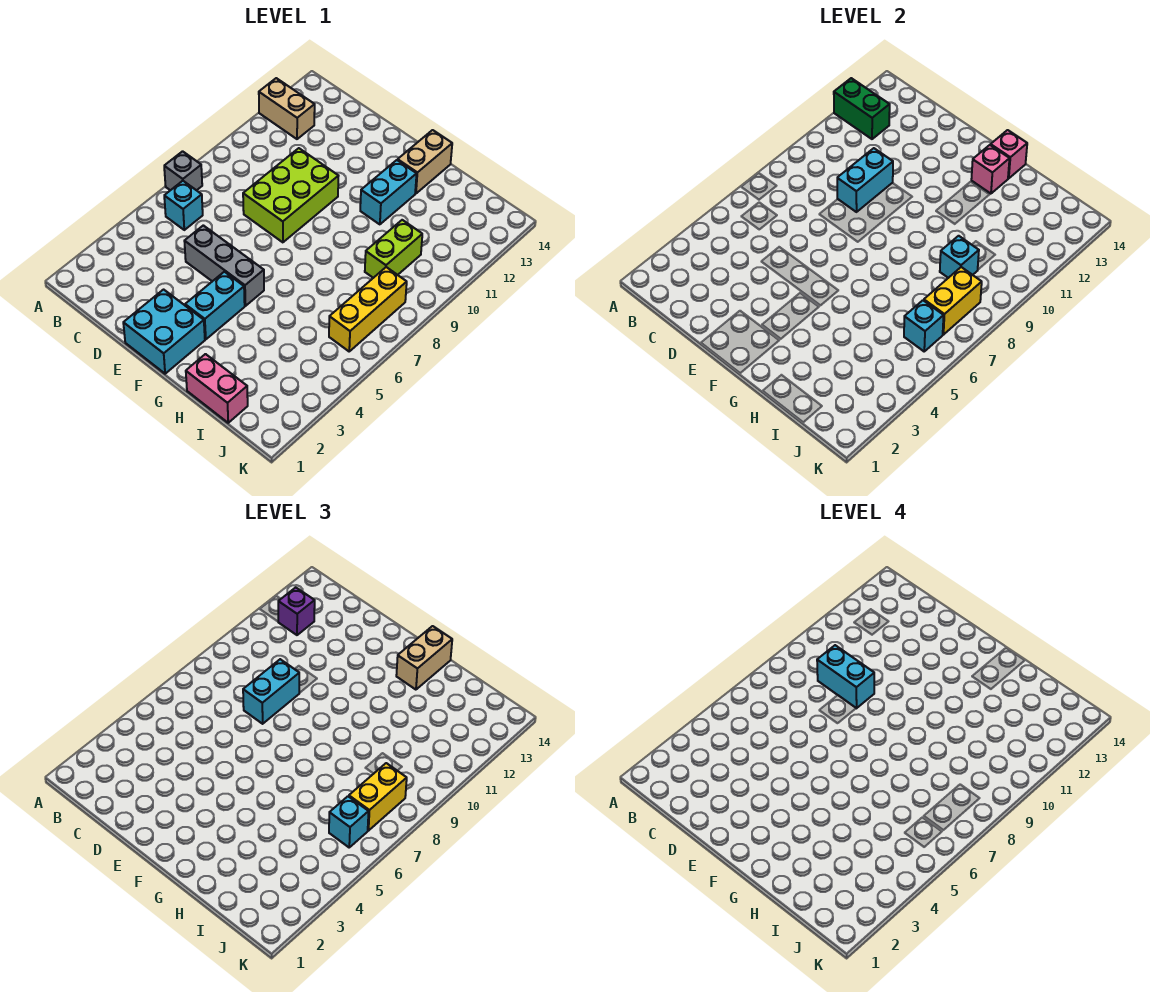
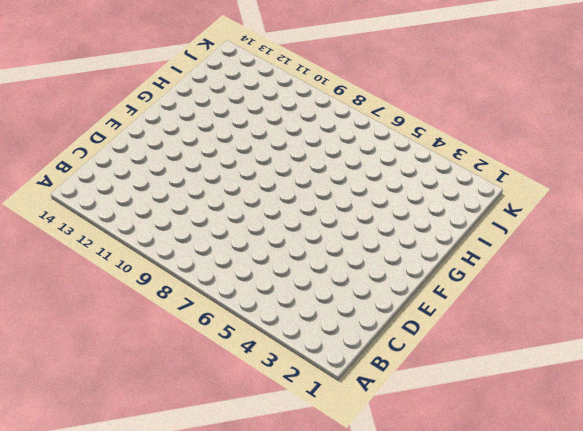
none -> grey 1x1 brick [164,151,202,190]
none -> tan 1x2 brick [259,78,315,139]
none -> cyan 1x1 brick [164,181,203,230]

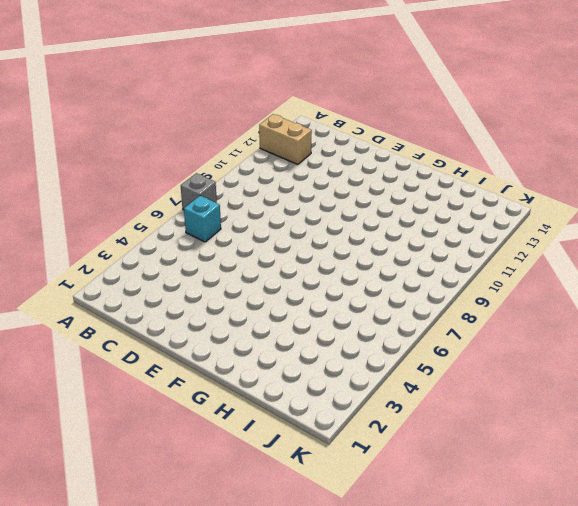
none -> grey 1x3 brick [184,225,264,306]
none -> lime 2x3 brick [243,148,338,242]
none -> cyan 2x2 brick [123,290,205,374]

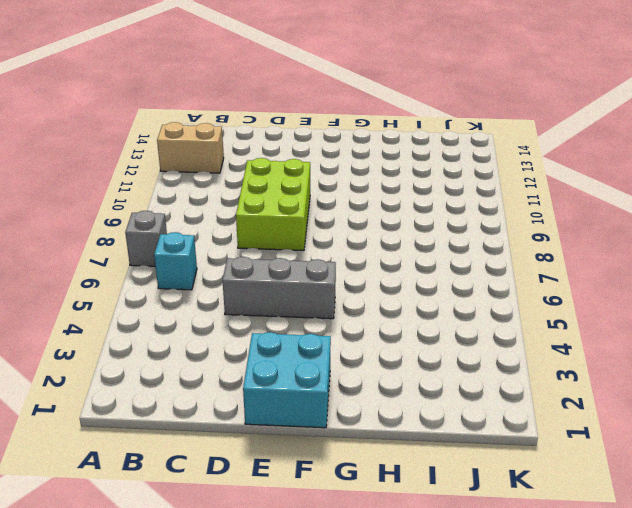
none -> cyan 1x2 brick [185,272,245,339]
none -> cyan 1x2 brick [360,160,417,224]
none -> tan 1x2 brick [398,130,452,194]

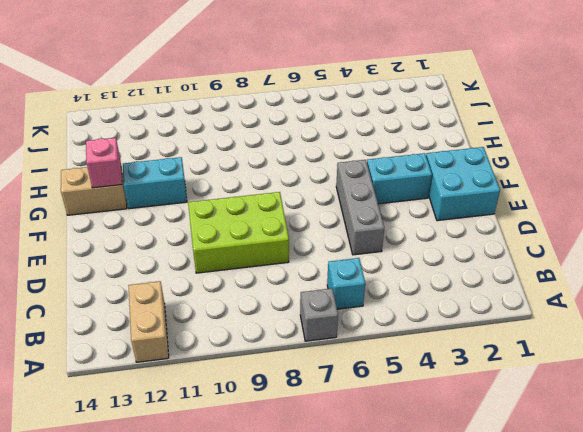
none -> pink 1x2 brick [186,354,248,423]
none -> lime 1x2 brick [365,220,422,278]
none -> yellow 1x3 brick [329,267,407,351]

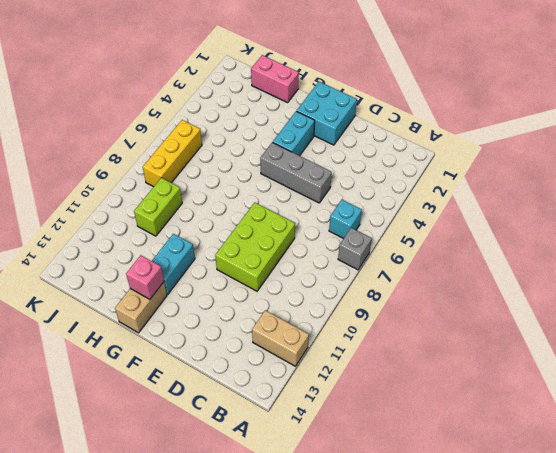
none -> green 1x2 brick [834,78,890,139]
none -> cyan 1x2 brick [837,148,893,212]
none -> pink 1x1 brick [991,130,1027,178]

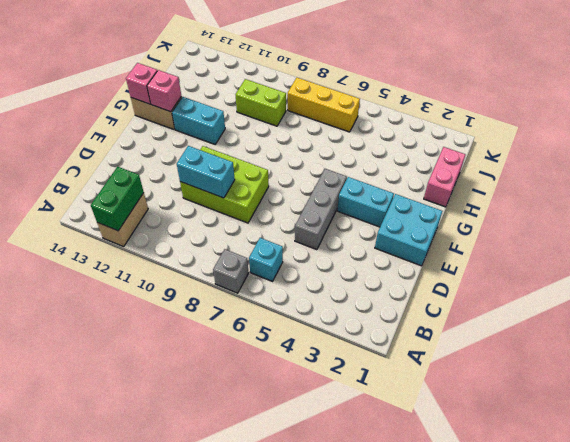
none -> cyan 1x1 brick [940,236,979,278]
none -> cyan 1x1 brick [904,300,944,351]
none -> yellow 1x2 brick [924,267,982,335]

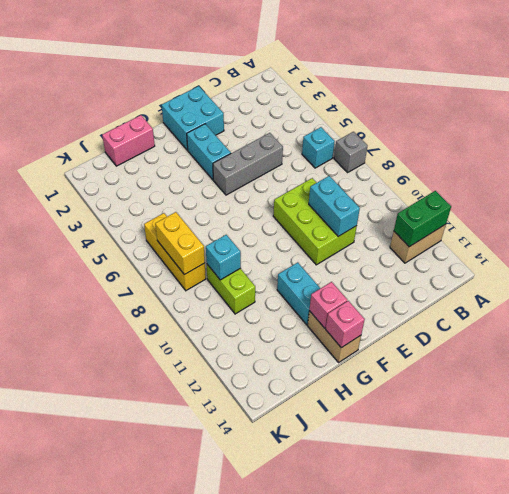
none -> cyan 1x1 brick [904,300,944,351]
none -> purple 1x1 brick [278,587,315,635]
none -> cyan 1x2 brick [243,659,299,724]

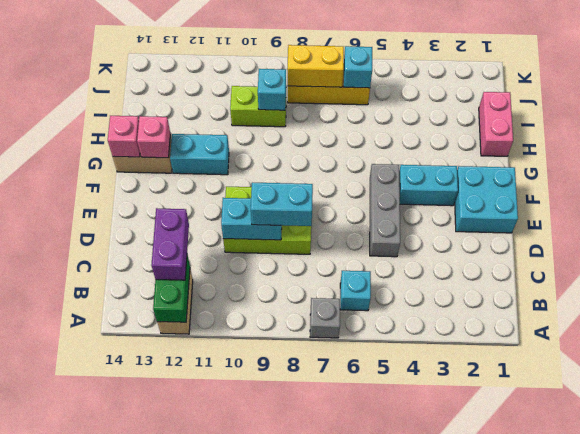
purple 1x2 brick [151,208,189,280] -> purple 1x1 brick [278,587,315,635]
none -> tan 1x2 brick [396,626,452,690]
none -> cyan 1x1 brick [329,796,369,847]
none -> yellow 1x2 brick [349,763,407,831]

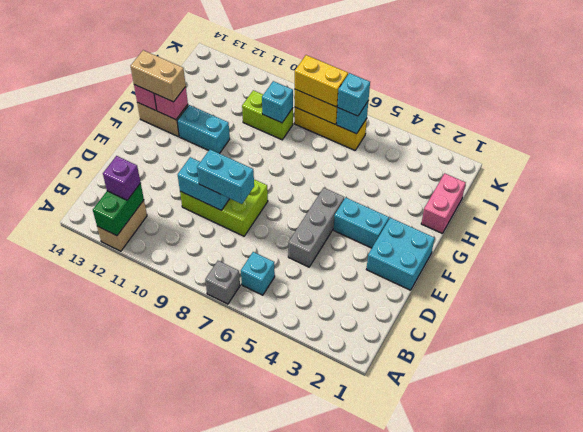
none -> cyan 1x2 brick [817,645,874,708]

